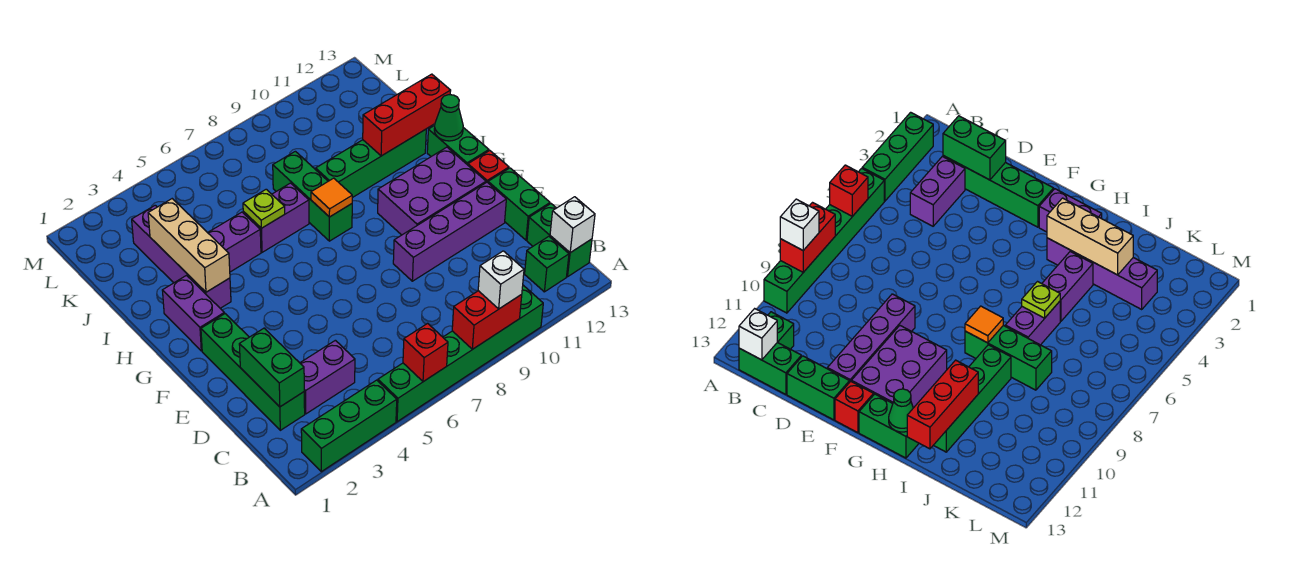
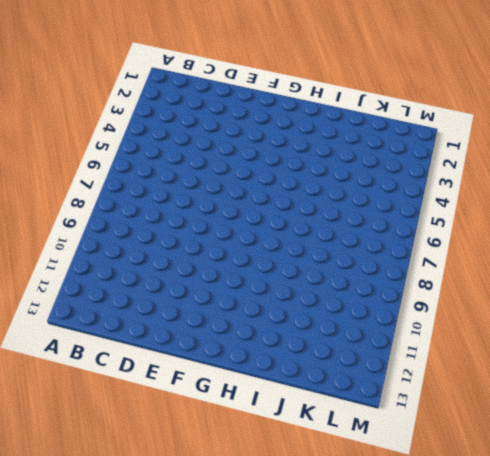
none -> green 1x3 brick [301,380,397,472]
none -> green 1x6 brick [378,285,543,422]
none -> green 1x1 brick [525,236,569,292]

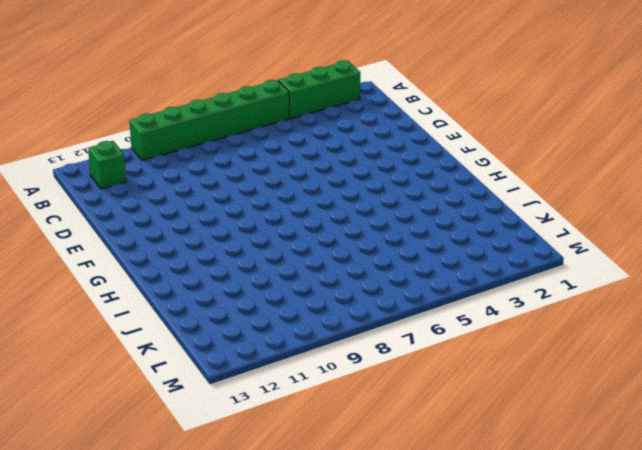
none -> green 1x2 brick [527,204,592,277]
none -> green 1x4 brick [201,314,305,430]
none -> purple 1x2 brick [300,340,355,414]

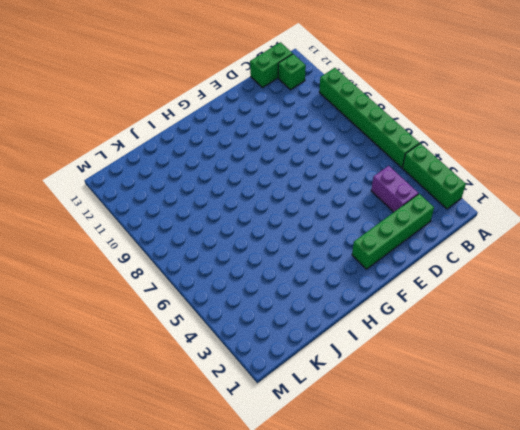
none -> green 1x2 brick [488,168,550,240]
none -> purple 1x4 brick [393,182,506,281]
none -> purple 2x3 brick [378,147,486,235]

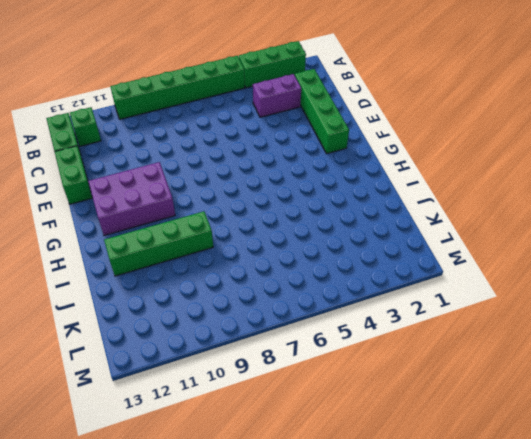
none -> purple 1x4 brick [393,182,506,281]
none -> red 1x1 brick [468,151,509,182]
none -> purple 1x2 brick [162,276,224,351]

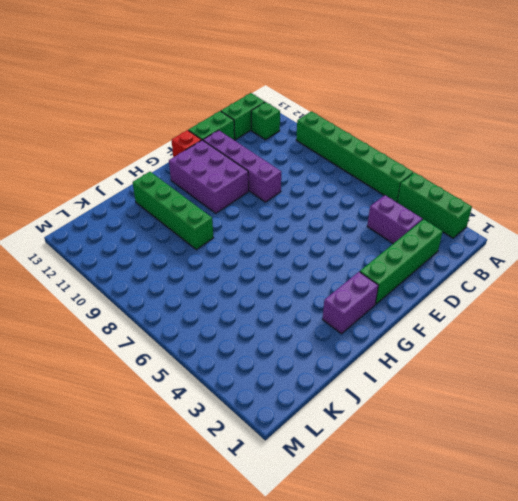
none -> green 1x2 brick [427,125,489,165]
none -> purple 1x4 brick [132,205,231,308]
none -> green 1x3 brick [273,151,352,241]

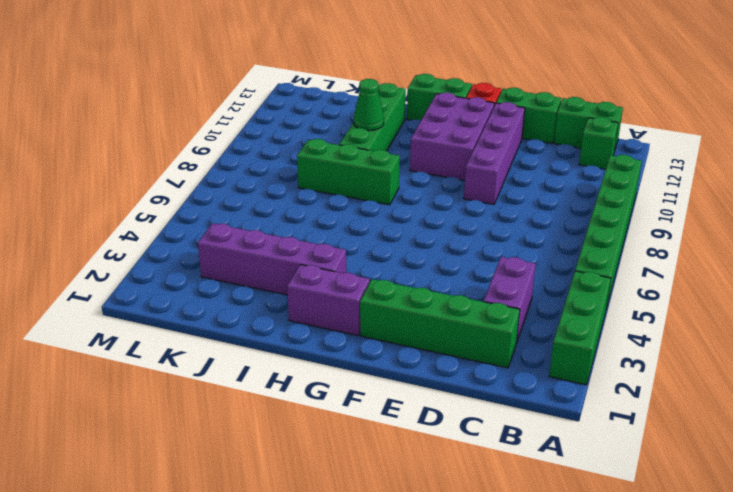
green 1x1 cone [354,79,384,131] -> green 1x1 cone moved to [434,95,463,141]
none -> purple 1x2 brick [208,212,261,272]
none -> purple 1x2 brick [243,183,309,252]
none -> red 1x1 brick [403,323,448,382]

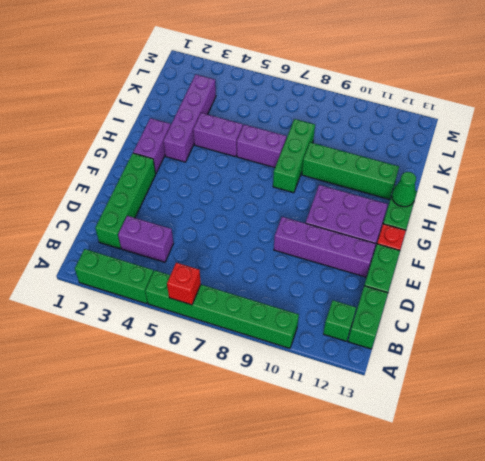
none -> red 1x2 brick [452,291,522,349]
none -> white 1x1 brick [550,197,595,253]
none -> green 1x2 brick [239,328,304,407]

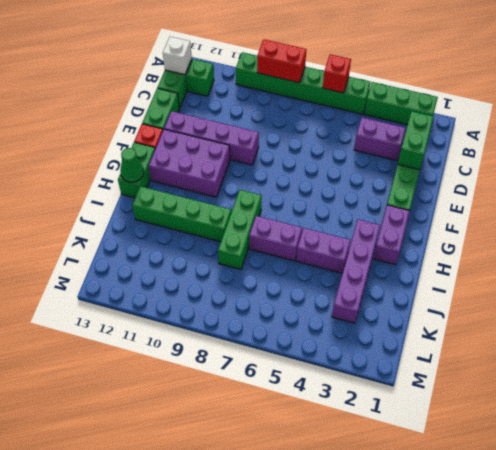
none -> tan 1x3 brick [148,199,230,292]
none -> orange 1x1 tile [311,178,352,217]
none -> lime 1x1 plate [243,189,285,228]

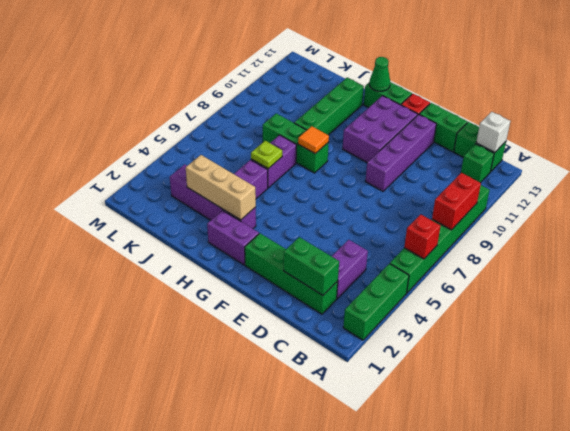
none -> red 1x3 brick [363,74,451,156]
none -> white 1x1 brick [478,251,524,309]

